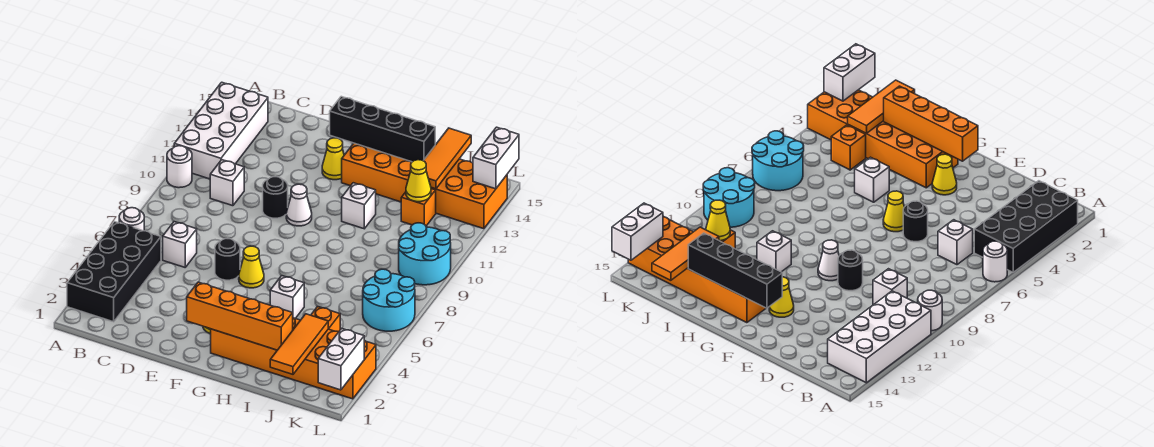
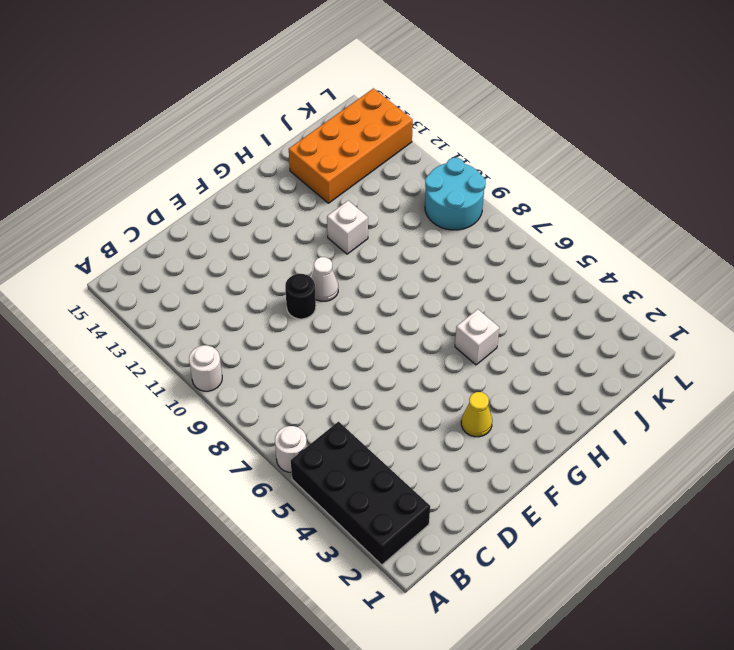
orange 2x4 brick [289,88,413,203] -> orange 2x6 brick [342,143,507,229]
none -> white 2x4 brick [174,82,268,179]
none -> white 1x1 brick [163,222,197,267]
none -> white 1x1 brick [210,160,244,206]

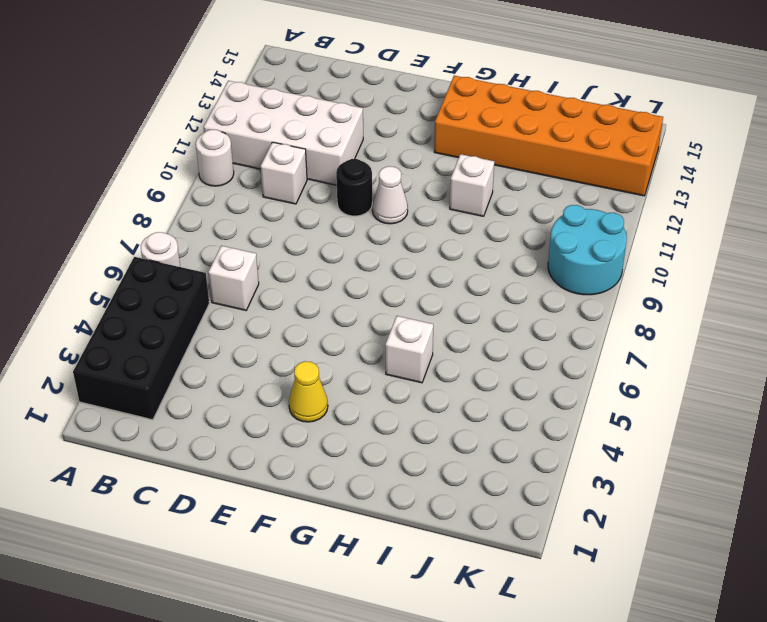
white 2x4 brick [204,81,363,185] -> white 2x4 brick turned to [174,82,268,179]
none -> black 1x1 round brick [215,238,240,280]
none -> yellow 1x1 cone [239,246,264,288]
none -> yellow 1x1 cone [322,138,344,180]

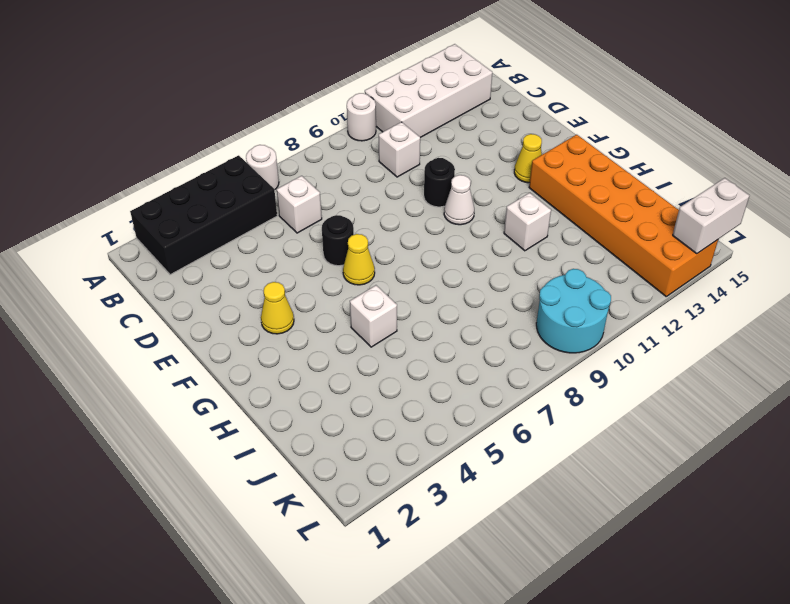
none -> orange 2x6 brick [211,318,376,399]
none -> orange 1x1 brick [311,306,340,332]
none -> orange 1x1 brick [401,189,436,226]

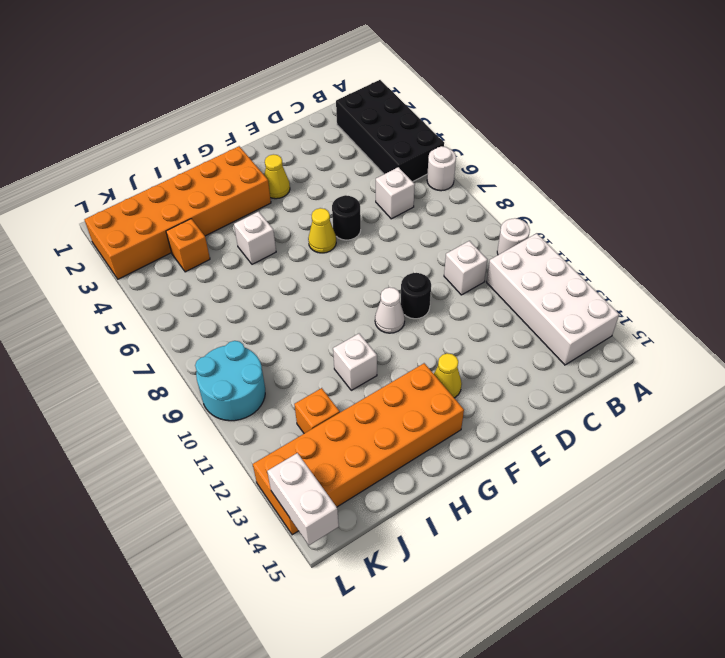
none -> cyan 2x2 round brick [363,269,415,331]
none -> orange 1x4 brick [187,282,293,350]
none -> black 1x4 brick [330,97,435,162]

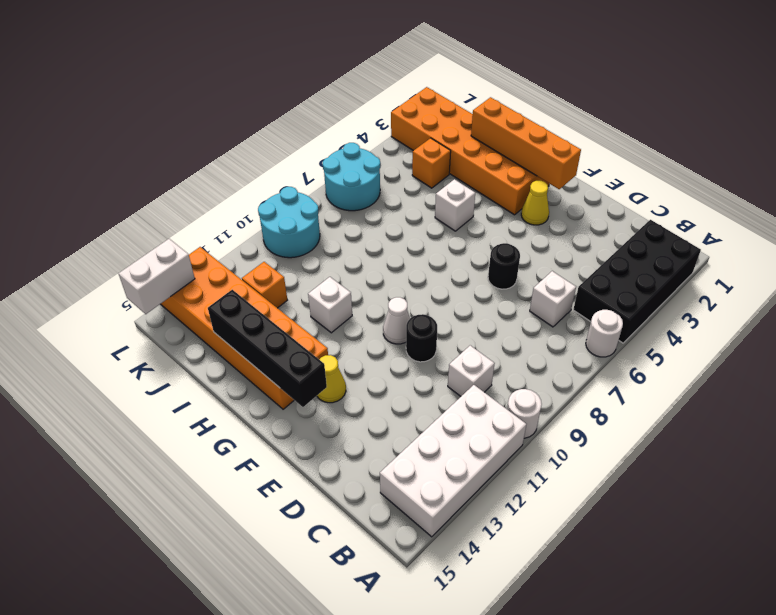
none -> yellow 1x1 cone [239,246,264,288]
none -> orange 1x3 tile [270,314,328,374]
none -> yellow 1x1 cone [406,160,431,202]

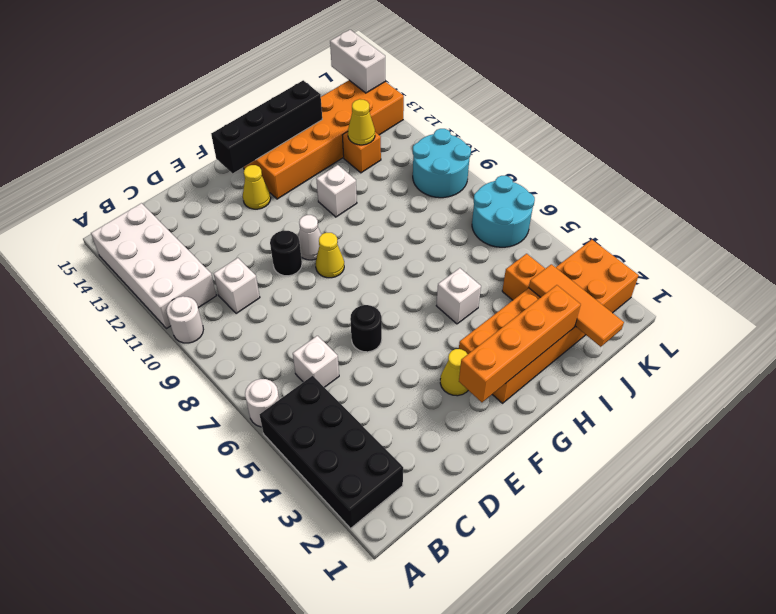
yellow 1x1 cone [315,233,344,278] -> yellow 1x1 cone moved to [239,246,264,288]
none -> orange 1x3 tile [424,128,471,189]
none -> white 1x2 brick [318,328,364,390]

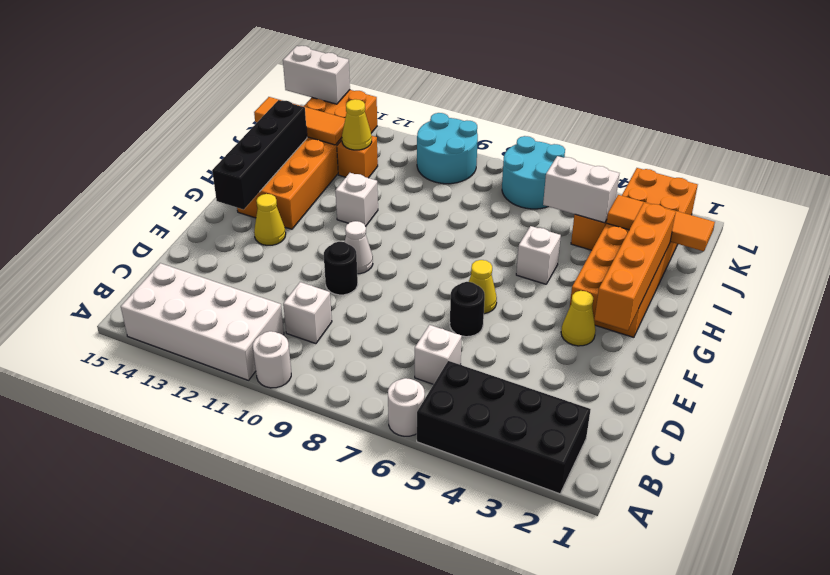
white 1x2 brick [543,156,619,223] -> white 1x2 brick moved to [318,328,364,390]

